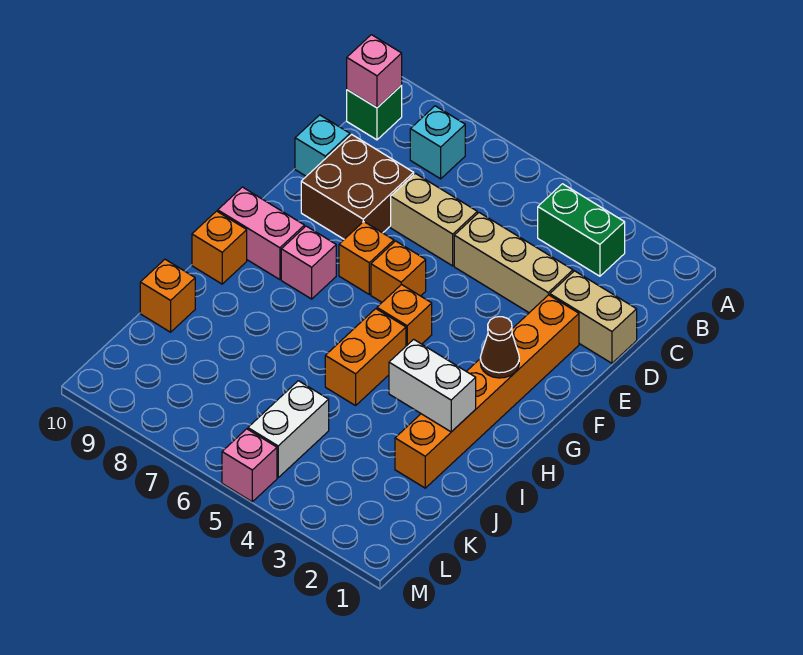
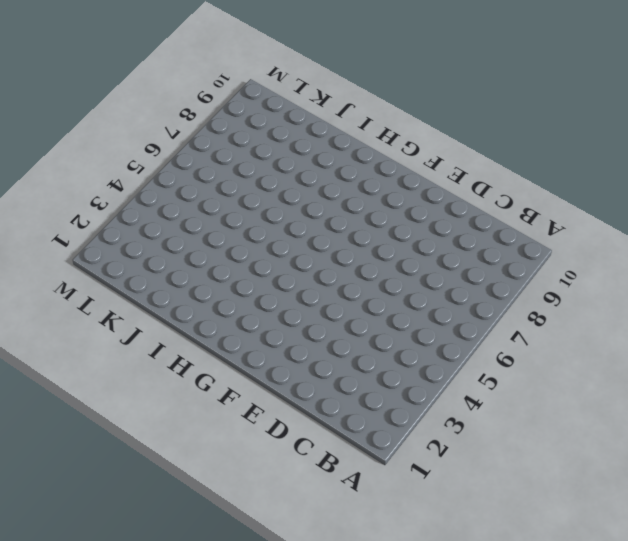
none -> green 1x2 brick [538,184,625,276]
none -> cyan 1x1 brick [410,106,465,179]
none -> green 1x1 brick [347,86,402,140]

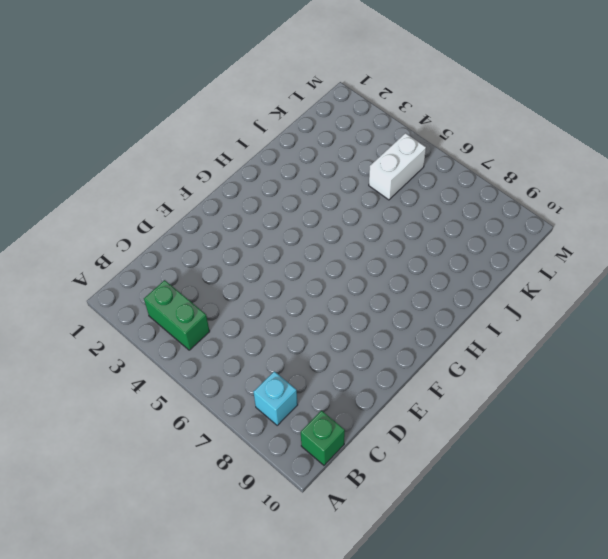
none -> tan 1x2 brick [550,271,637,363]
none -> tan 1x3 brick [454,213,573,313]
none -> tan 1x2 brick [391,173,477,266]

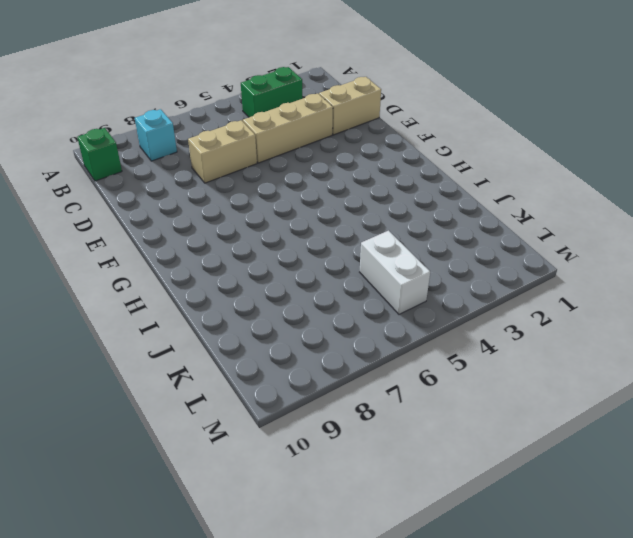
none -> brown 2x2 brick [301,134,414,239]
none -> cyan 1x1 brick [295,115,350,176]
none -> orange 1x6 brick [395,295,579,488]

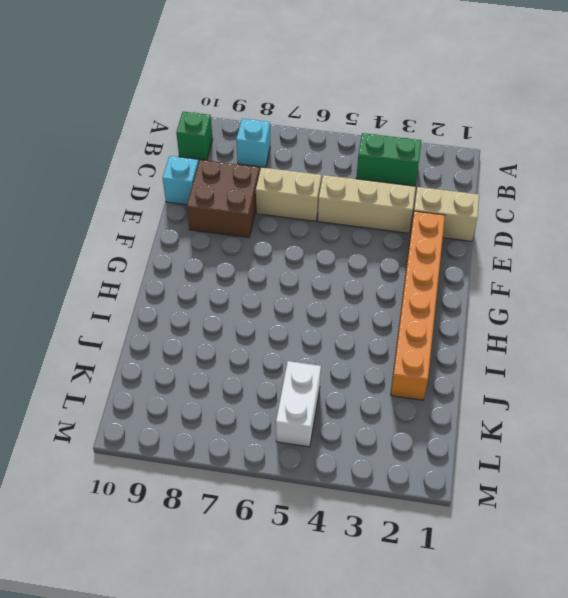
none -> orange 1x1 brick [371,241,426,302]
none -> orange 1x1 brick [339,222,394,294]
none -> orange 1x1 brick [377,284,432,346]

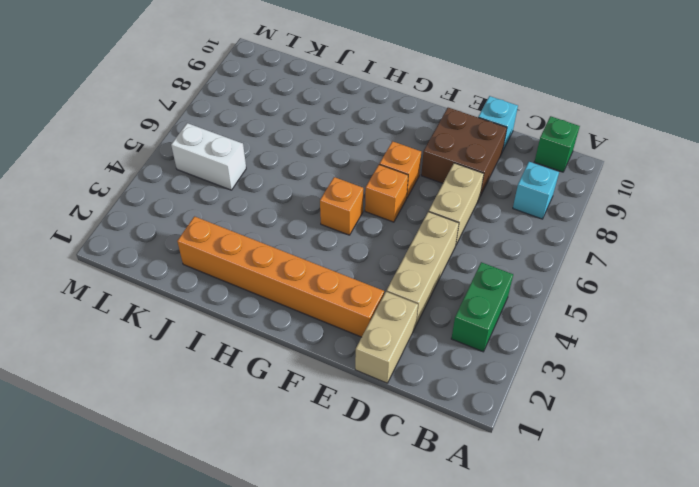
none -> pink 1x1 brick [281,226,336,299]
none -> pink 1x2 brick [218,187,304,280]
none -> orange 1x2 brick [325,309,406,406]

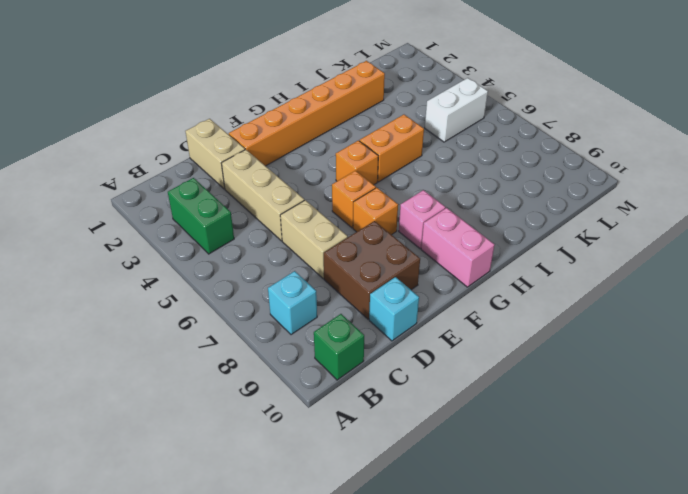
none -> orange 1x1 brick [192,211,247,284]
none -> orange 1x1 brick [140,259,195,332]
none -> pink 1x1 brick [222,429,277,502]

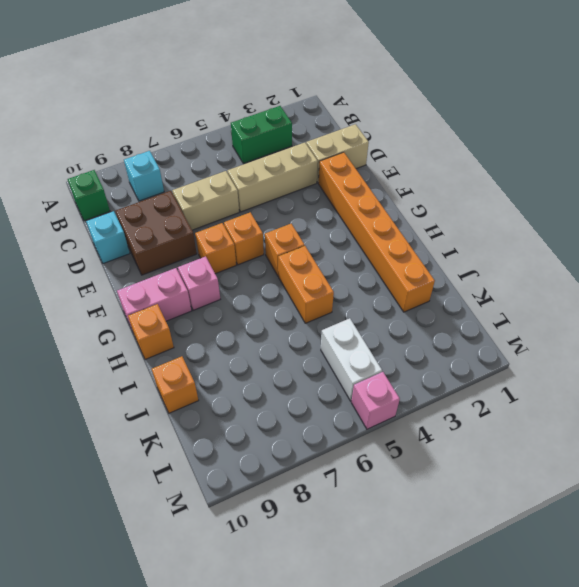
none -> pink 1x1 brick [347,35,402,108]
none -> brown 1x1 cone [480,317,519,378]
none -> white 1x2 brick [389,339,476,432]

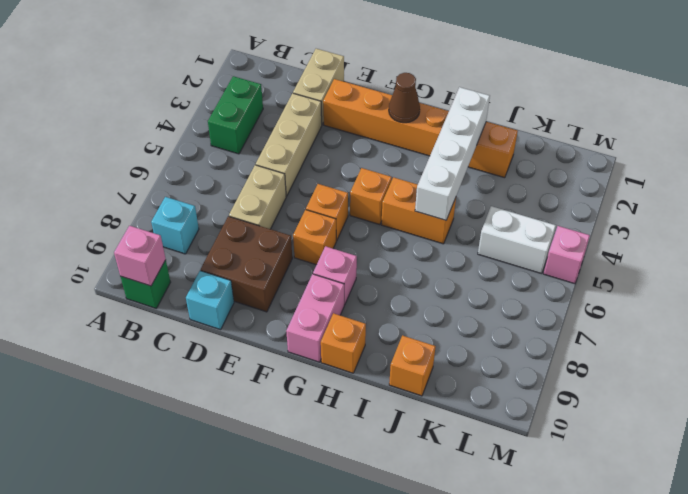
white 1x4 brick [415,87,490,220] -> white 1x2 brick [389,339,476,432]

